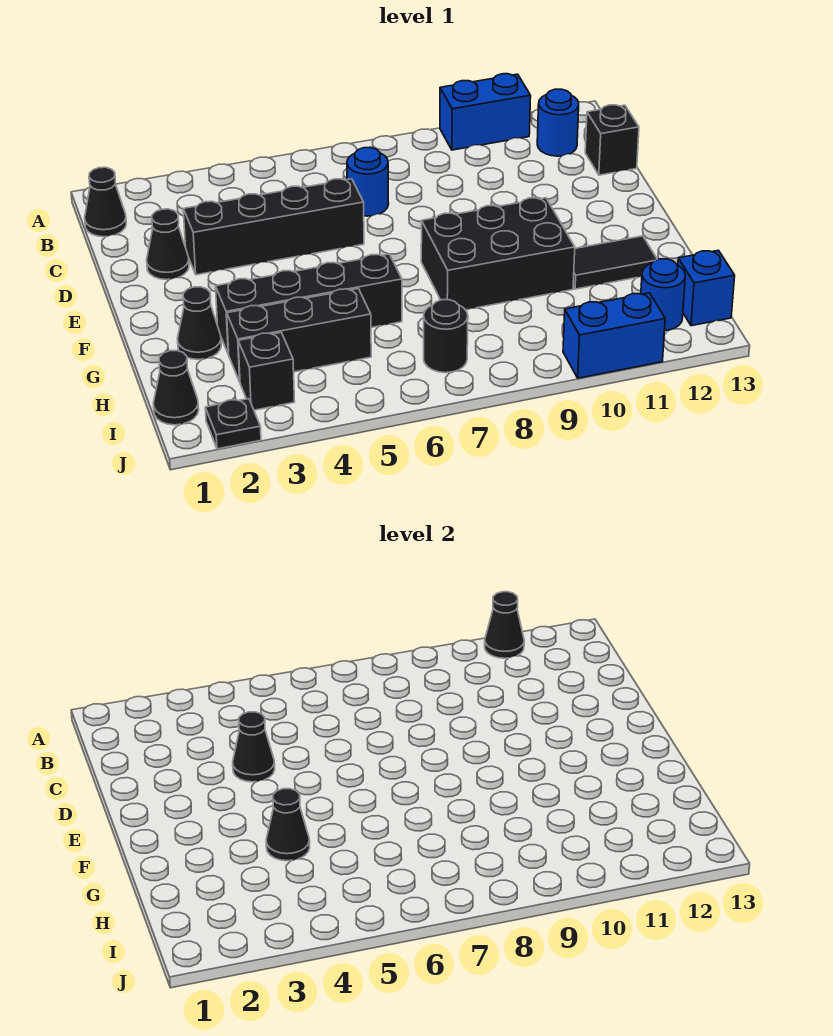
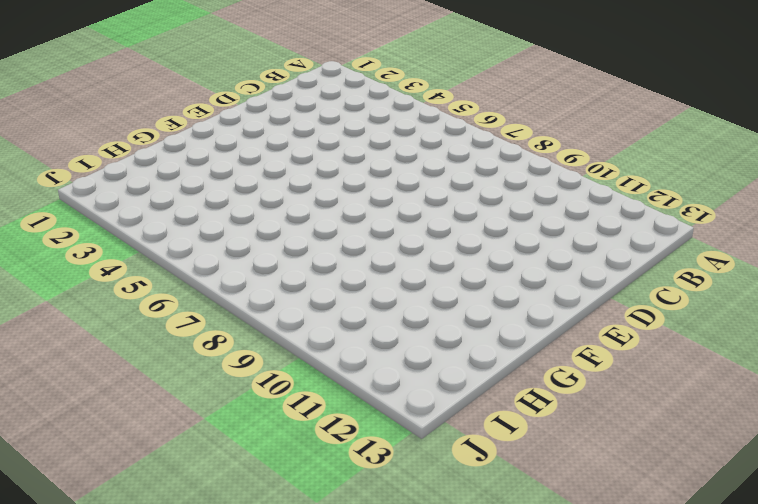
none -> blue 1x2 brick [440,74,531,150]
none -> black 1x1 cone [85,167,126,237]
none -> blue 1x1 round brick [537,89,579,156]

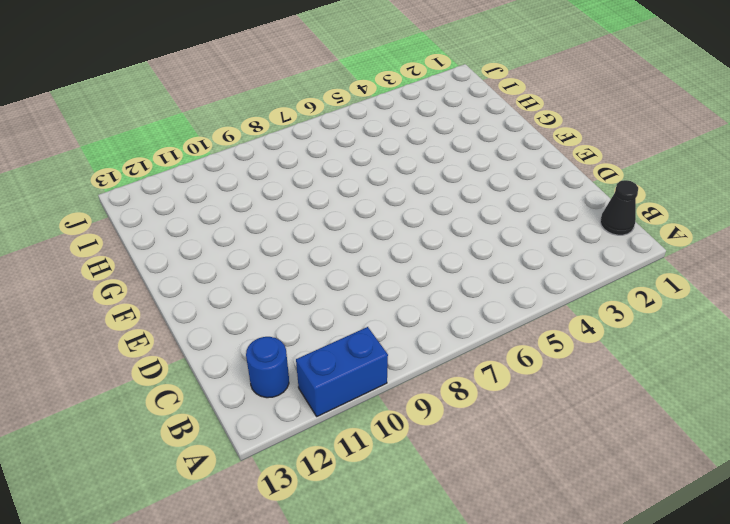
none -> blue 1x1 round brick [347,147,389,216]
none -> black 1x1 brick [585,105,639,175]
none -> black 1x1 cone [147,209,189,280]

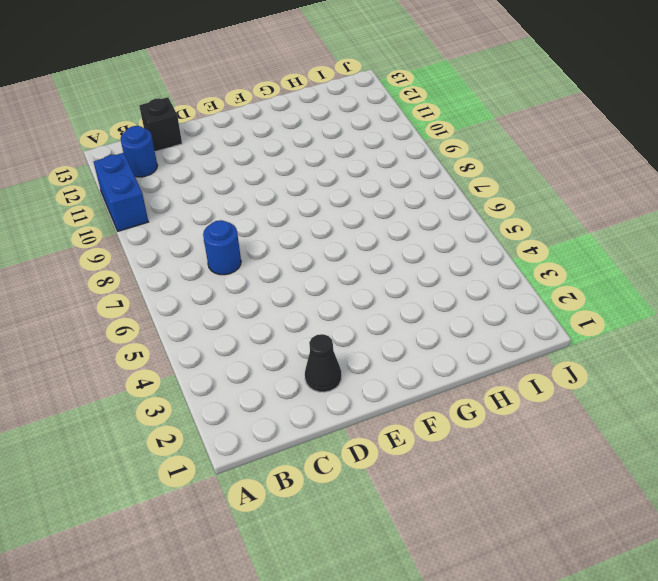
none -> black 1x1 cone [85,167,126,237]
none -> black 1x4 brick [183,179,364,275]
none -> black 2x3 brick [421,198,575,310]

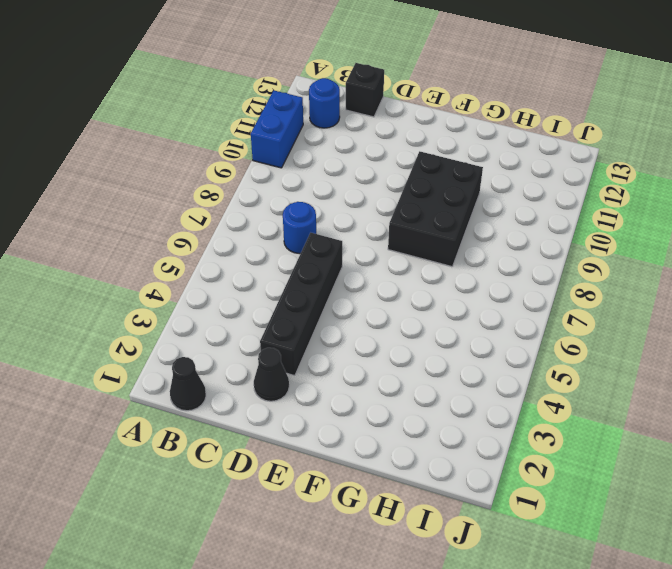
none -> black 1x1 cone [177,287,221,360]
none -> black 1x4 brick [216,254,402,354]
none -> black 1x2 tile [573,236,657,289]

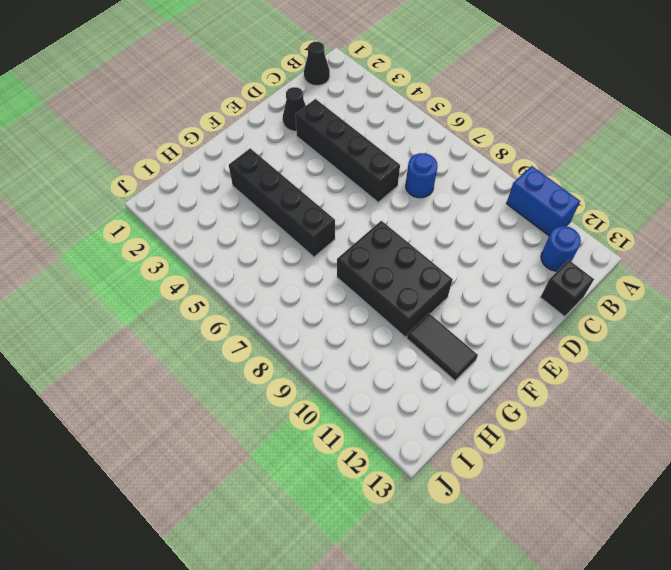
none -> black 1x1 cone [177,287,221,360]
none -> black 1x3 brick [227,289,371,382]
none -> black 1x1 cone [153,351,199,425]

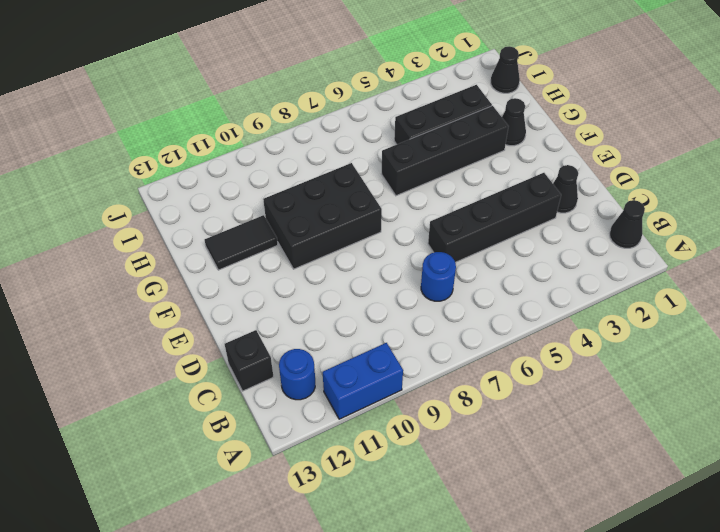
none -> black 1x1 brick [238,332,295,410]
none -> black 1x1 round brick [424,300,468,373]
none -> blue 1x1 round brick [641,259,685,330]

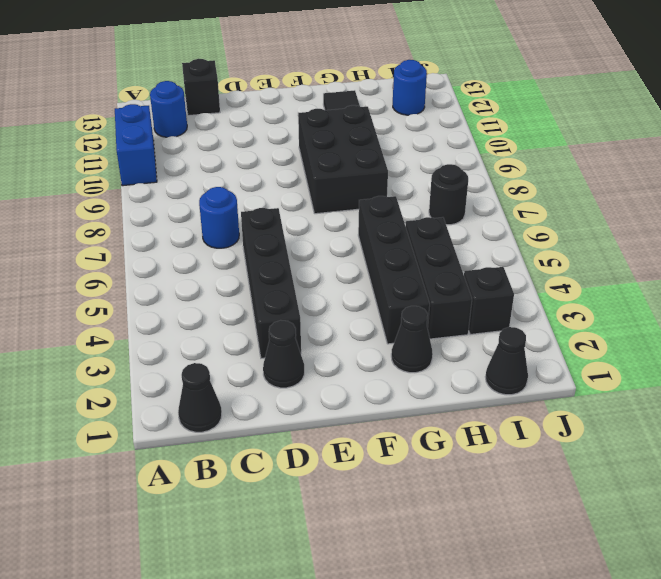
none -> blue 1x1 brick [678,250,735,326]
none -> black 1x1 plate [205,399,261,449]
none -> blue 1x2 brick [563,293,665,378]

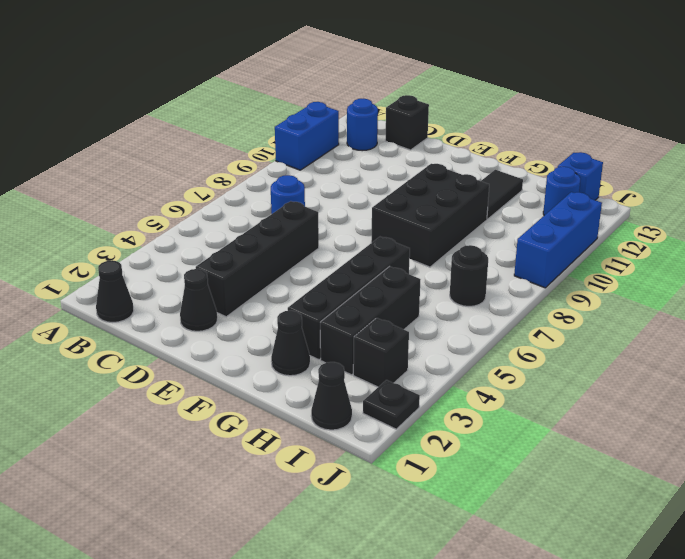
blue 1x3 brick [514,192,602,288] -> blue 1x2 brick [563,293,665,378]
none -> black 1x1 cone [485,592,524,658]
none -> black 1x1 cone [233,712,275,782]
none -> black 1x1 cone [266,789,310,861]

